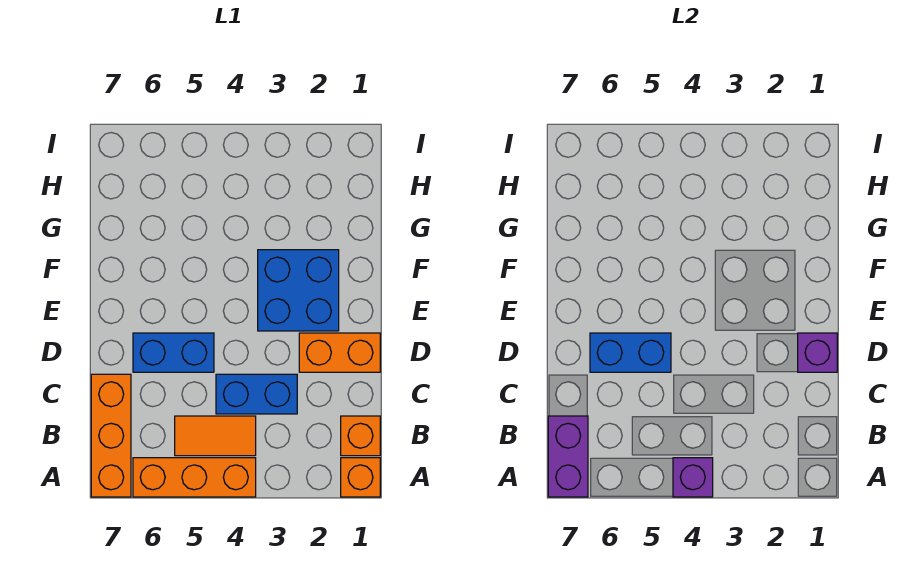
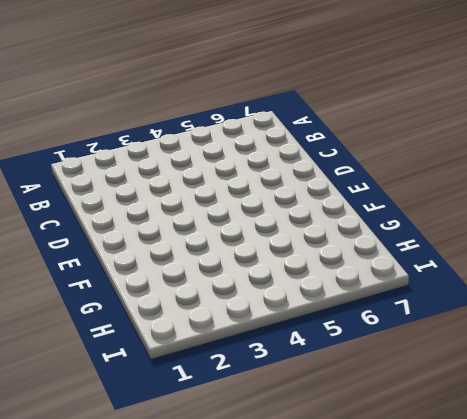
none -> orange 1x1 brick [341,458,380,497]
none -> orange 1x3 brick [133,458,256,497]
none -> orange 1x3 brick [91,374,131,497]

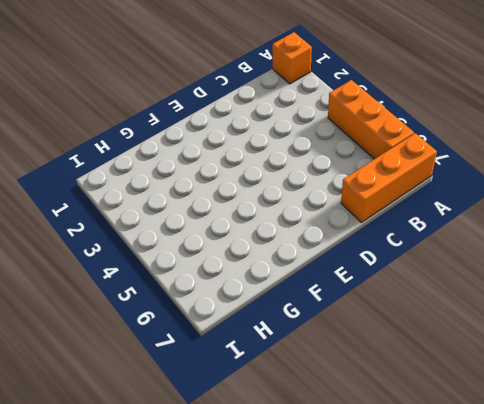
none -> orange 1x1 brick [341,416,380,456]
none -> orange 1x2 tile [175,416,256,456]
none -> blue 1x2 brick [216,374,297,414]

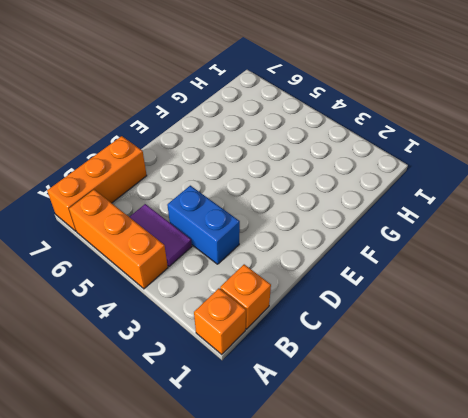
purple 1x2 tile [130,204,192,266] -> orange 1x2 tile [175,416,256,456]
none -> orange 1x2 brick [299,333,380,372]
none -> blue 1x2 brick [133,333,214,372]
none -> blue 2x2 brick [258,250,339,331]

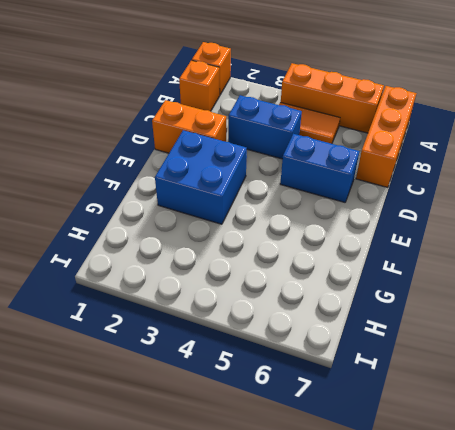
none -> purple 1x1 brick [673,458,713,497]
none -> purple 1x2 brick [548,416,588,497]
none -> purple 1x1 brick [798,333,837,372]

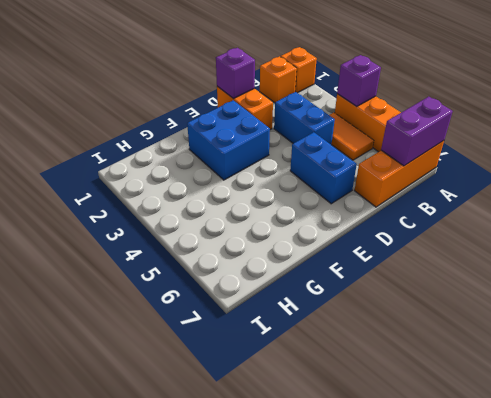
none -> blue 1x2 brick [590,333,671,372]

